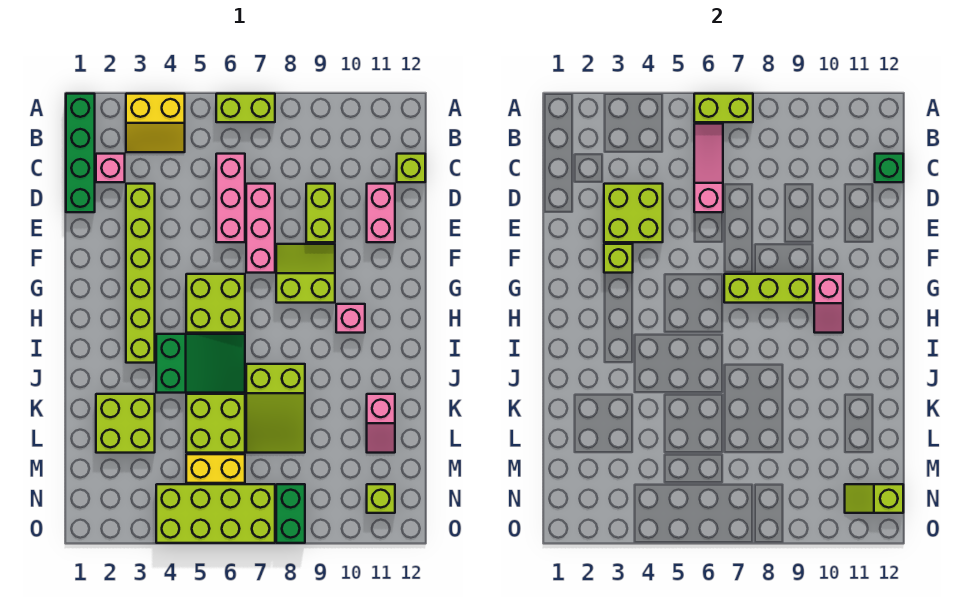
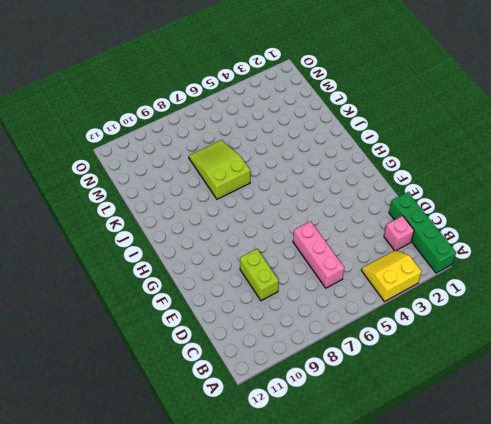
none -> lime 1x2 brick [216,94,275,122]
none -> lime 1x1 brick [397,154,425,182]
none -> lime 1x6 brick [126,184,155,363]
none -> pink 1x3 brick [246,184,275,273]

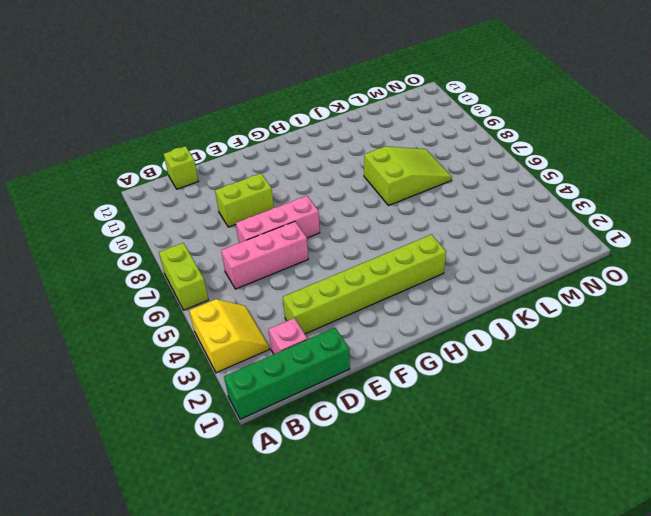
none -> pink 1x2 brick [367,184,395,242]
none -> lime 2x2 slope [276,244,335,303]
none -> lime 2x2 brick [186,274,245,333]
none -> pink 1x1 brick [336,304,365,333]

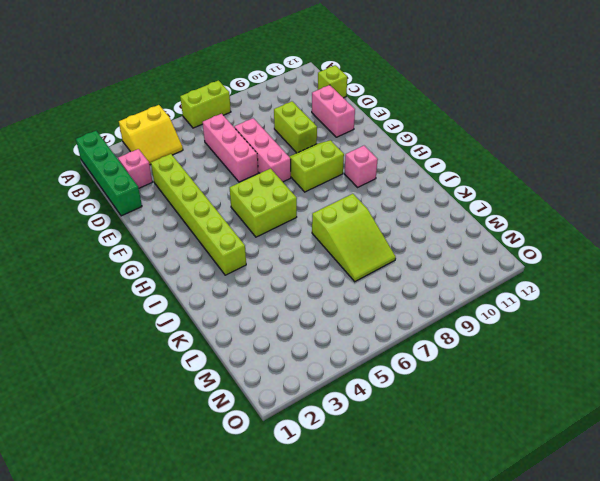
none -> green 2x3 slope [156,334,245,393]
none -> lime 2x2 brick [96,394,155,453]
none -> lime 2x2 brick [186,394,245,453]
none -> pink 1x2 slope [367,394,395,453]

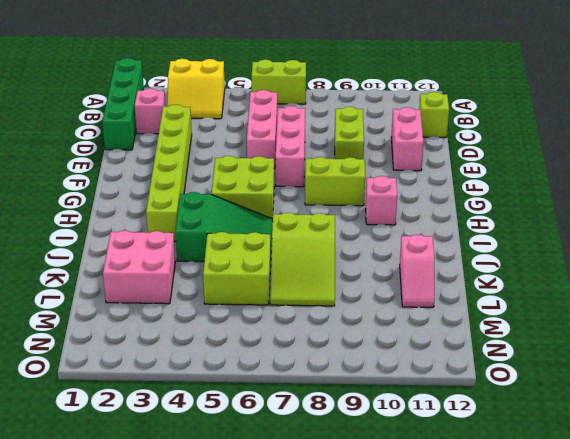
pink 2x2 brick [103,230,175,304] -> lime 2x2 brick [96,394,155,453]
none -> yellow 1x2 brick [186,454,245,483]
none -> lime 2x4 brick [156,484,275,543]
none -> green 1x2 brick [276,484,305,543]
none -> lime 1x1 brick [367,484,395,513]

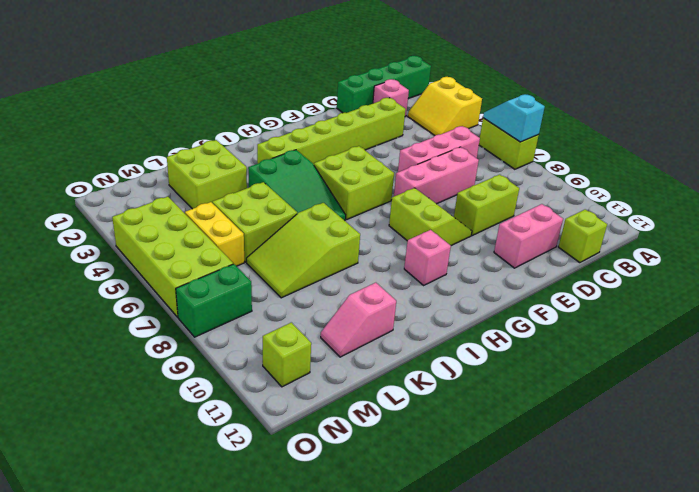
cyan 1x2 slope [483,94,545,142] -> lime 1x2 brick [694,94,753,122]
none -> pink 1x3 slope [694,124,723,212]
none -> green 1x1 brick [875,154,903,182]
none -> lime 2x2 brick [604,184,663,242]
none -> lime 1x1 brick [604,244,633,273]

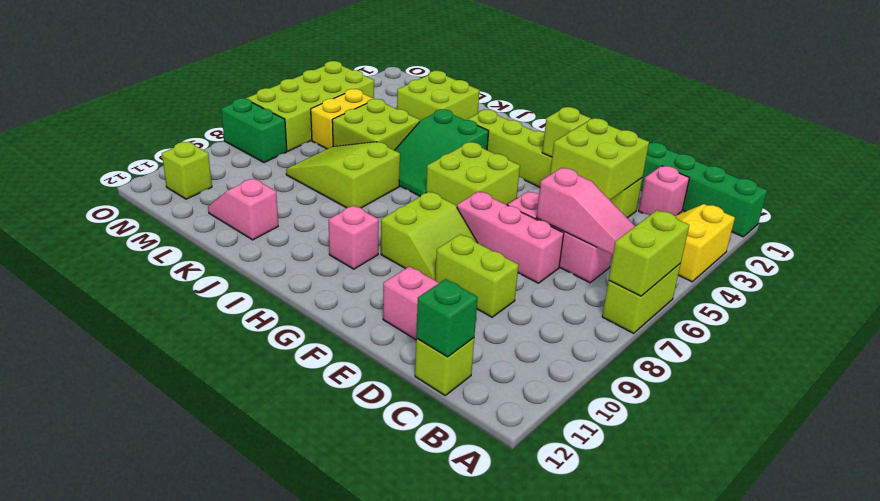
none -> lime 1x3 brick [724,274,813,303]
none -> pink 1x2 slope [814,274,843,333]
none -> lime 1x2 slope [845,484,903,513]

